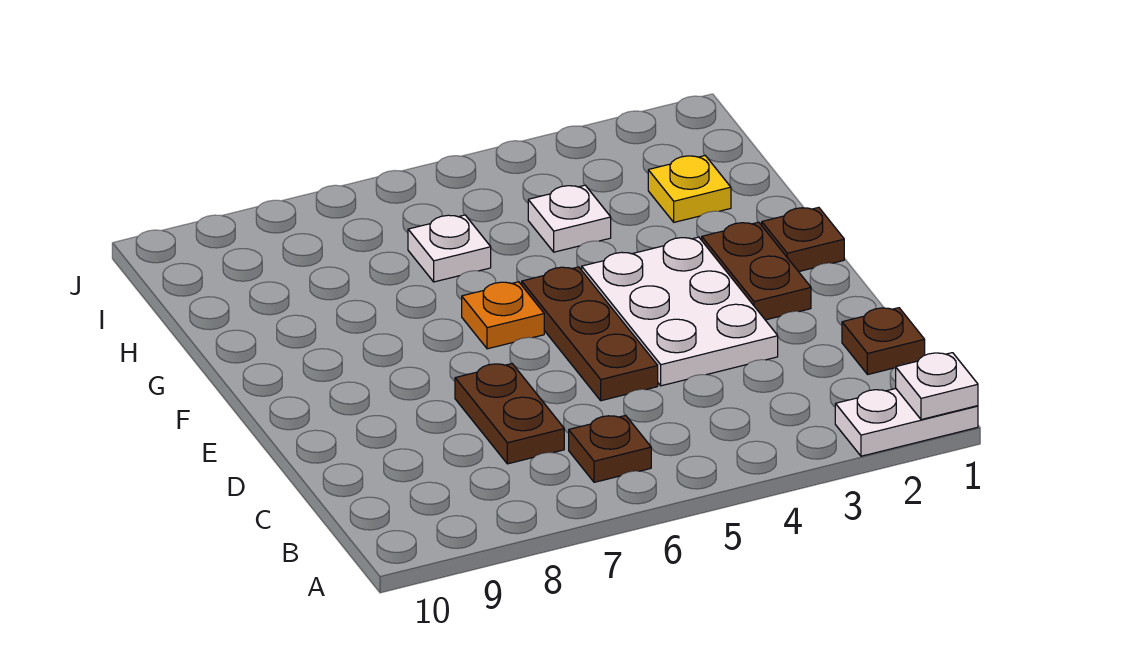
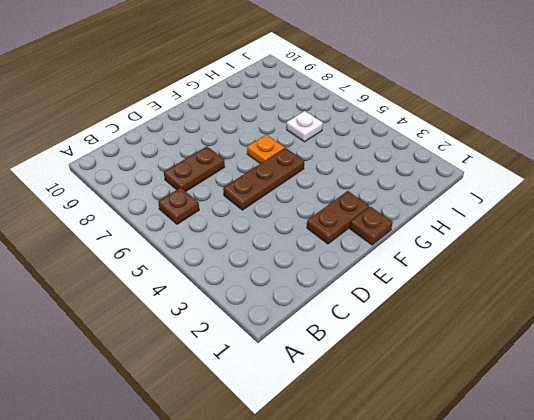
none -> white 1x2 plate [835,389,978,456]
none -> brown 1x1 plate [842,308,925,375]
none -> white 2x3 plate [582,237,778,386]

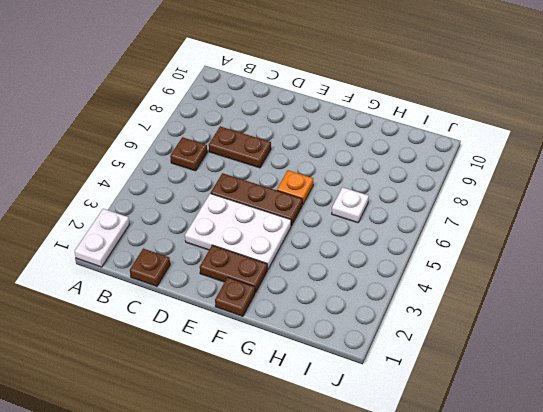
none -> yellow 1x1 plate [648,156,731,222]
none -> white 1x1 plate [528,185,611,252]
none -> white 1x1 plate [896,353,978,420]

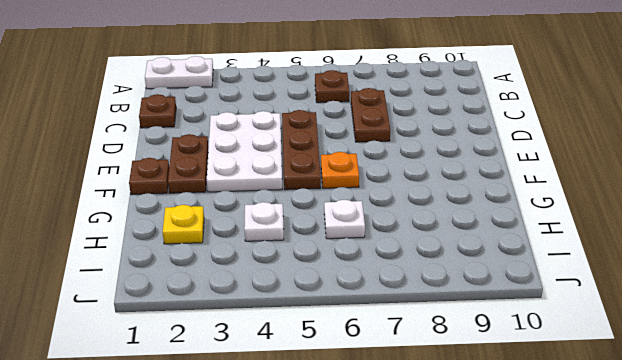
none -> white 1x1 plate [896,353,978,420]

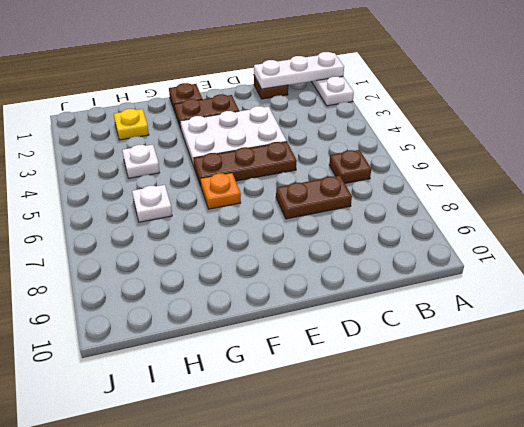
white 1x3 plate [254,52,344,89] -> white 1x1 plate [896,353,978,420]

